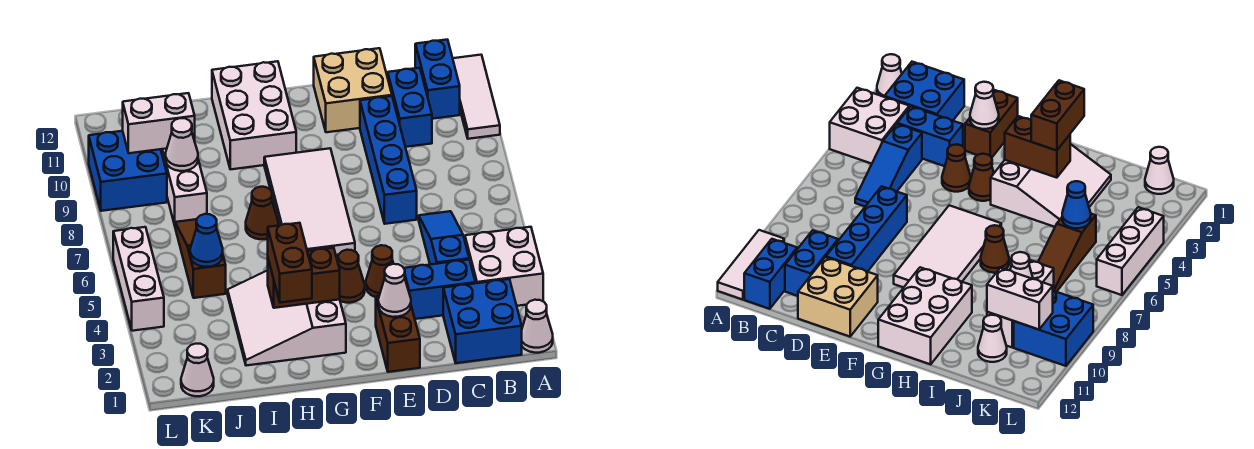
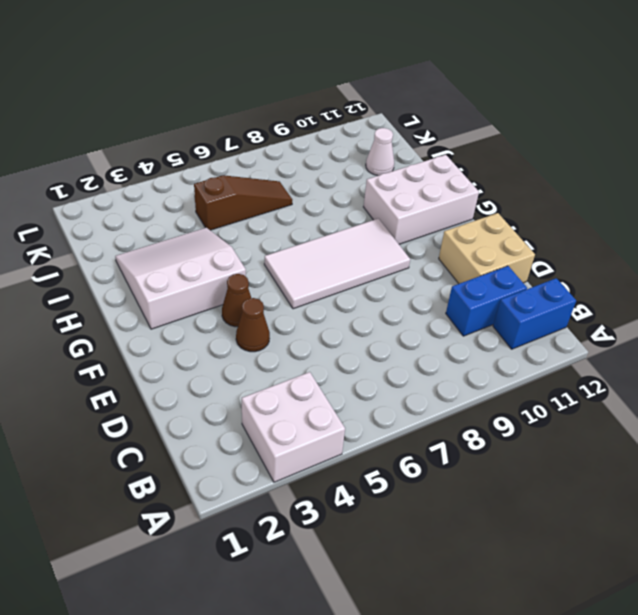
none -> white 1x1 cone [522,300,553,353]
none -> white 1x3 tile [453,55,500,139]
none -> blue 2x2 brick [443,279,522,363]

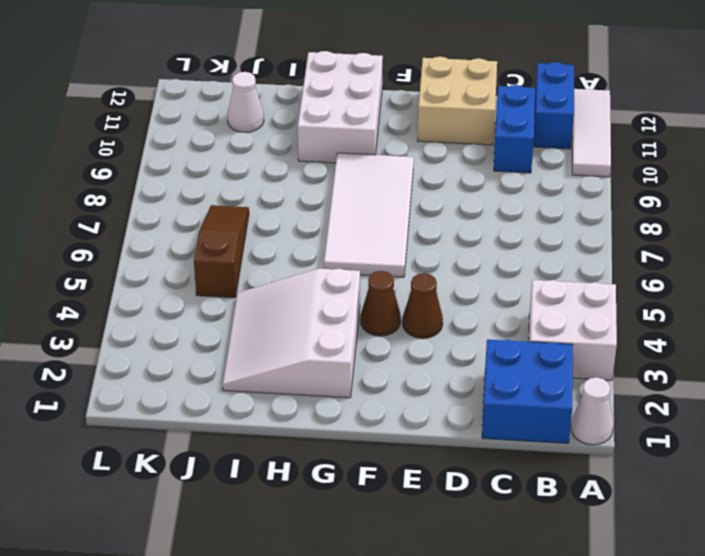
none -> blue 1x2 brick [404,260,475,319]
none -> blue 1x3 slope [419,211,469,264]
none -> blue 1x4 brick [360,96,417,224]

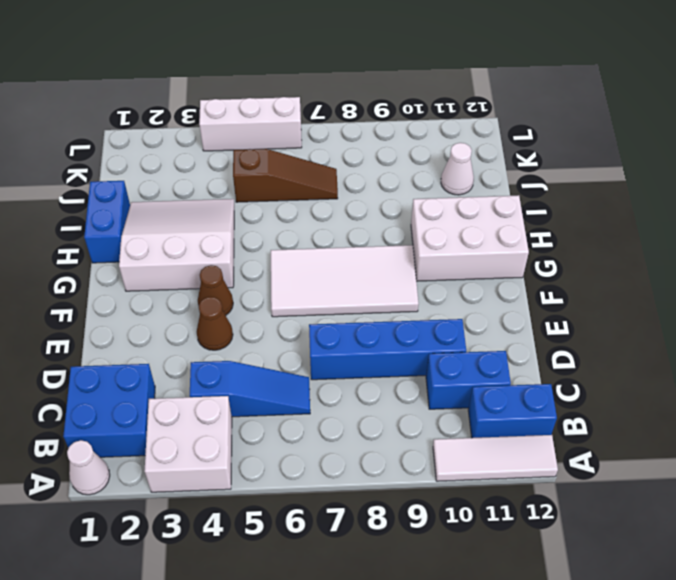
blue 1x2 brick [84,181,130,263] -> blue 1x2 brick moved to [404,260,475,319]
none -> tan 2x2 brick [314,48,392,132]
none -> brown 1x2 brick [376,296,420,372]
none -> brown 1x1 cone [246,187,278,239]

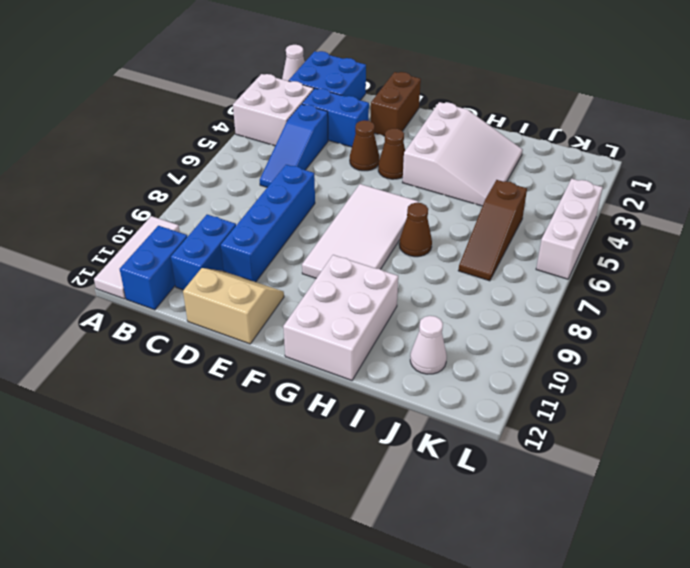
tan 2x2 slope [183,268,284,344] -> tan 2x2 brick [314,48,392,132]
none -> white 1x3 brick [161,148,207,225]
none -> white 1x1 cone [181,344,214,396]
none -> blue 2x2 brick [89,131,167,211]

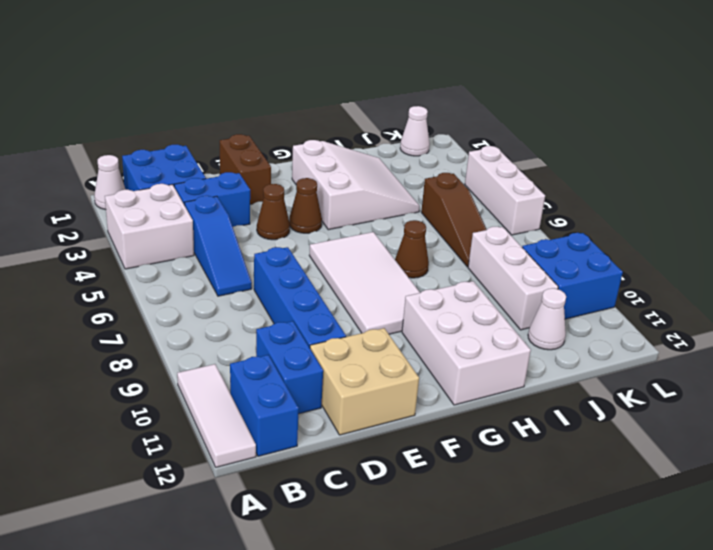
none -> white 1x1 cone [378,264,411,317]
none -> brown 1x2 brick [268,248,340,308]
none -> blue 1x1 cone [190,214,223,267]

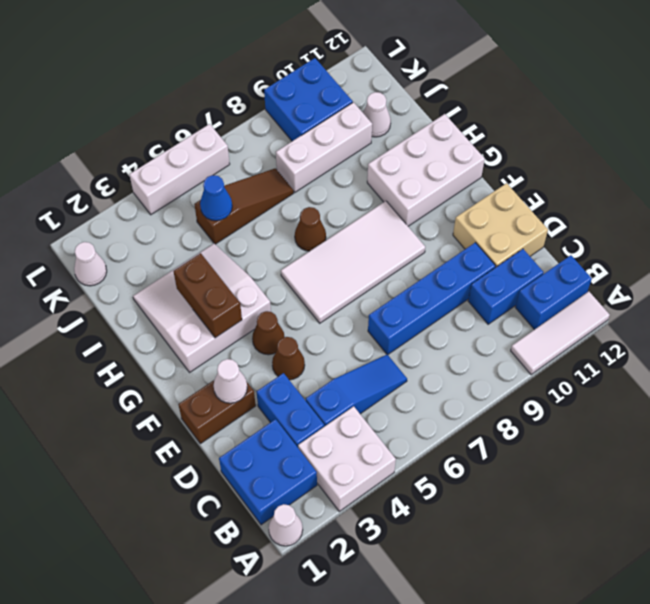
none -> white 1x1 cone [166,118,198,171]
none -> white 1x2 brick [123,93,195,153]
none -> brown 1x2 brick [268,223,312,303]

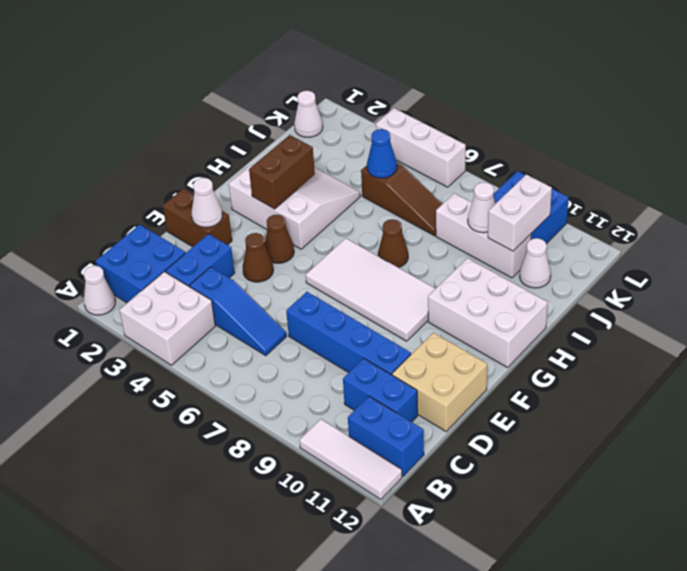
none -> brown 1x2 brick [268,223,312,303]

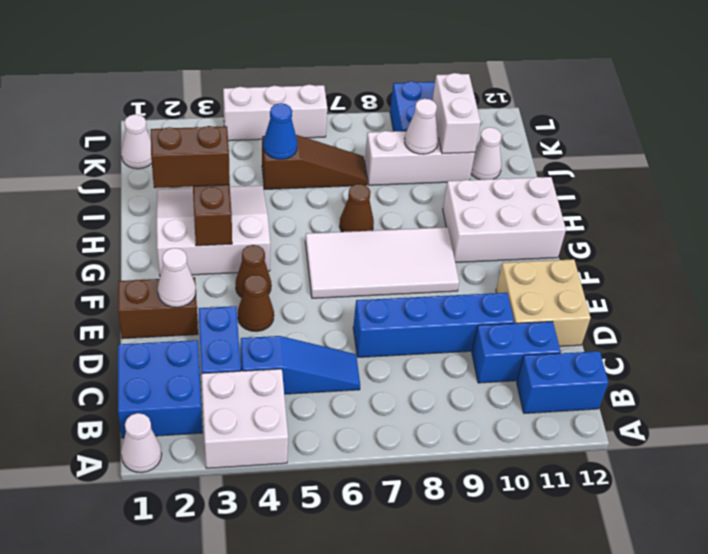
none -> white 1x3 tile [453,55,500,139]

